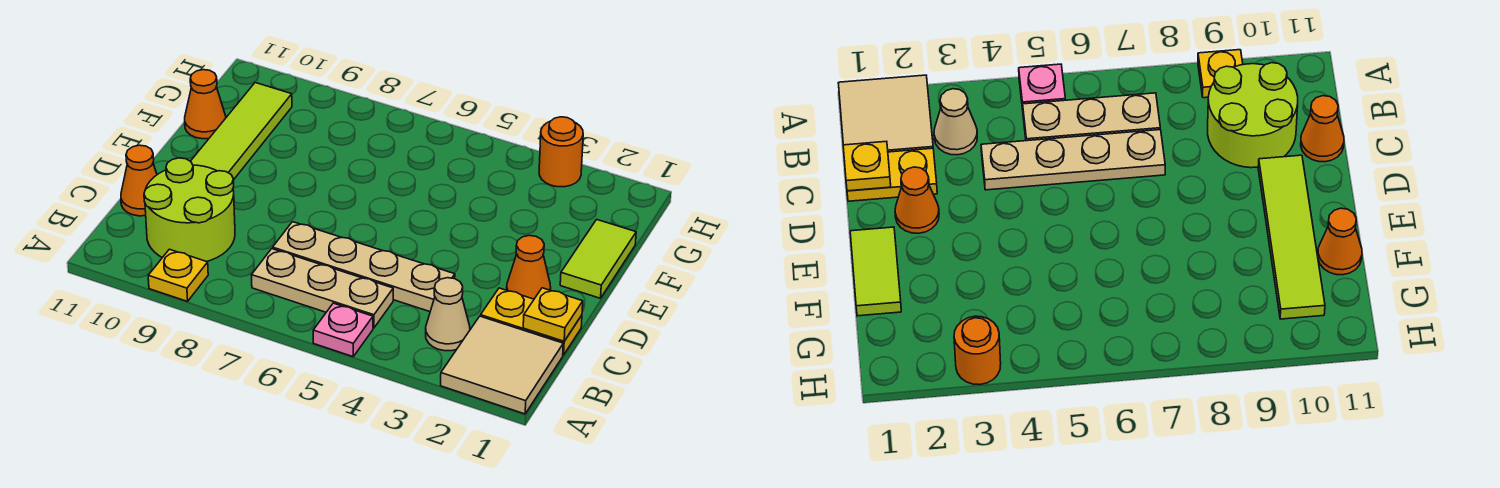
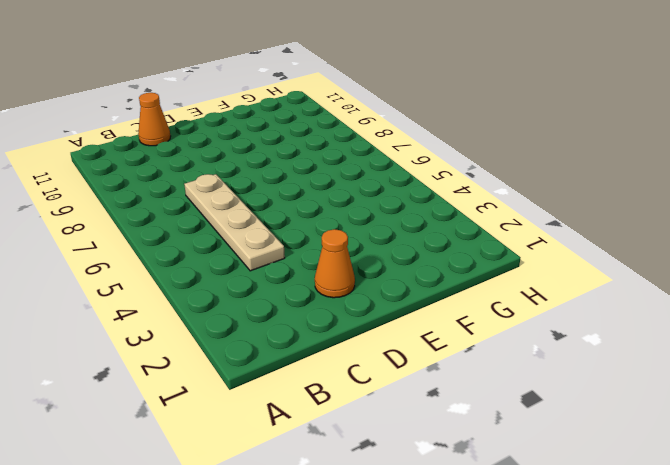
none -> tan 2x2 tile [441,316,563,414]
none -> pink 1x1 plate [313,303,373,357]
none -> yellow 1x1 plate [148,249,208,301]

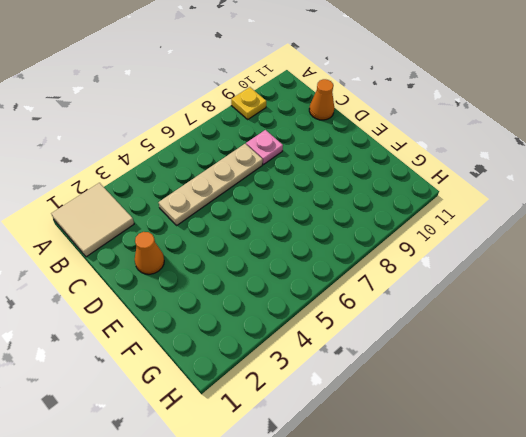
pink 1x1 plate [246,130,283,165] -> pink 1x1 plate moved to [313,303,373,357]
none -> tan 1x1 cone [426,278,470,351]
none -> tan 1x3 plate [252,249,393,328]
none -> lime 2x2 round brick [144,158,235,262]

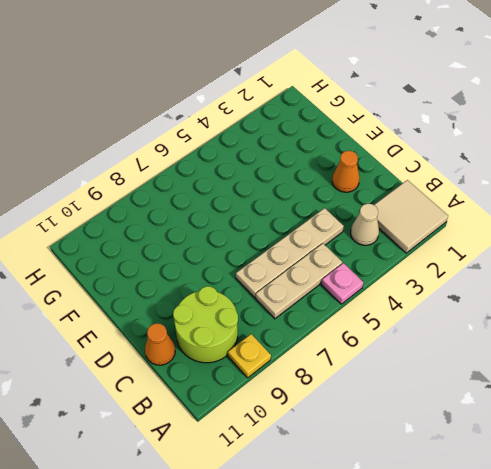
none -> yellow 1x2 plate [481,288,582,355]
none -> lime 1x4 tile [191,83,292,180]
none -> lime 1x2 tile [560,219,636,298]

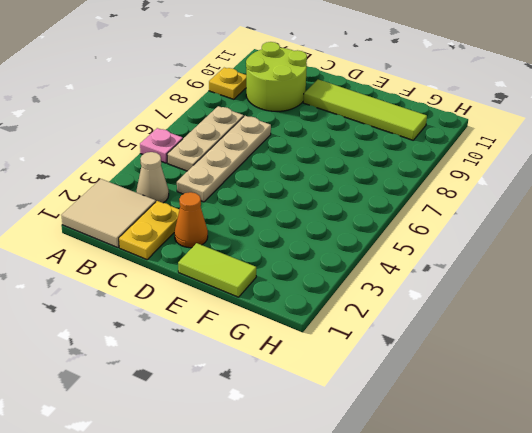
none -> orange 1x1 cone [121,145,157,216]
none -> orange 1x1 cone [185,70,226,139]
none -> orange 1x1 round brick [539,117,583,187]

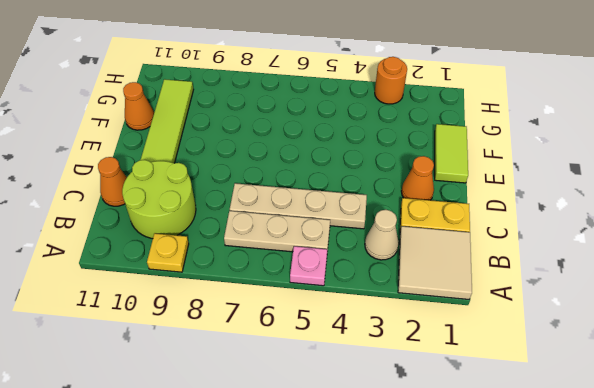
none -> yellow 1x1 plate [523,288,583,341]

